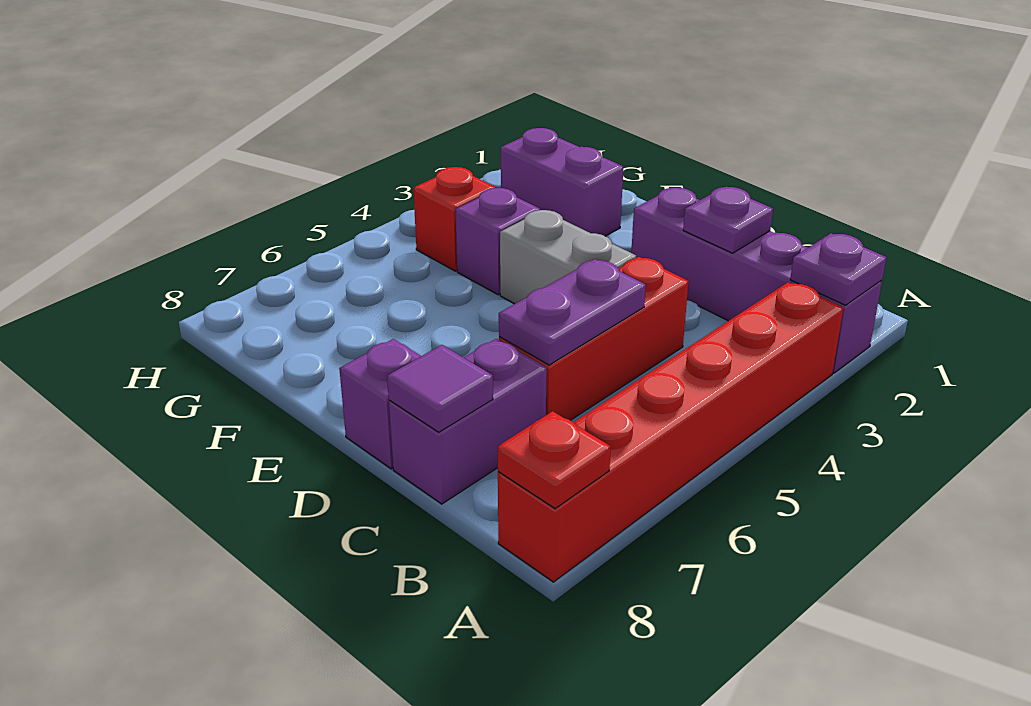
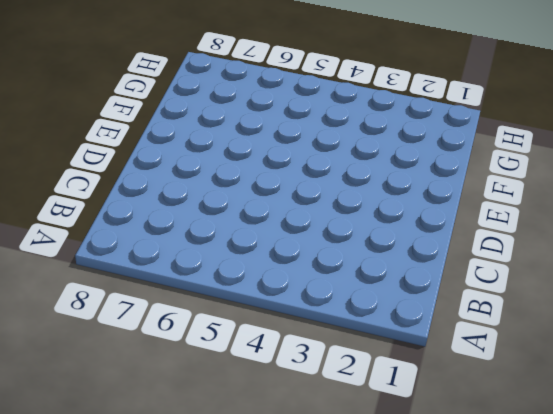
none -> purple 1x4 brick [631,188,882,373]
none -> red 1x6 brick [498,282,843,582]
none -> red 1x3 brick [499,257,689,420]

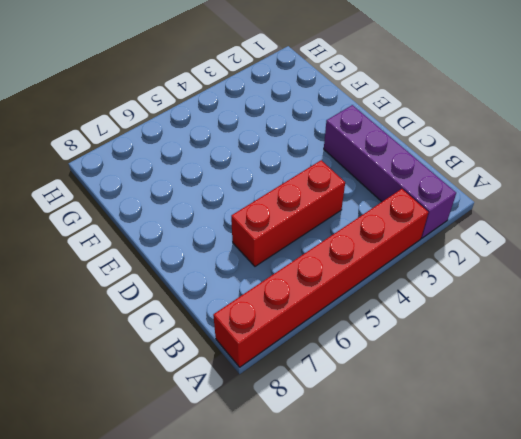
none -> purple 1x2 brick [389,339,547,504]
none -> grey 1x2 brick [500,210,636,304]
none -> purple 1x1 brick [339,339,421,469]

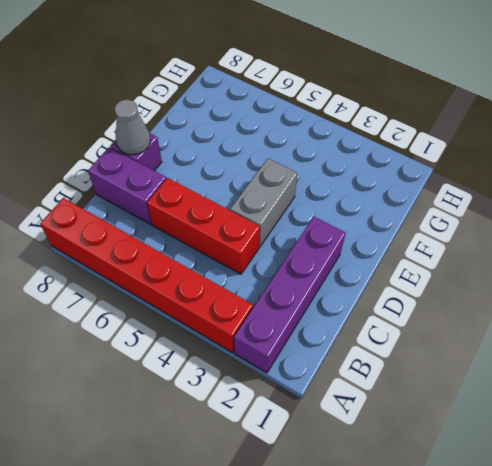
grey 1x1 cone [115,100,151,155] -> none
none -> purple 1x2 brick [501,128,623,236]
none -> purple 1x1 brick [456,188,540,295]
none -> red 1x1 brick [413,167,496,271]

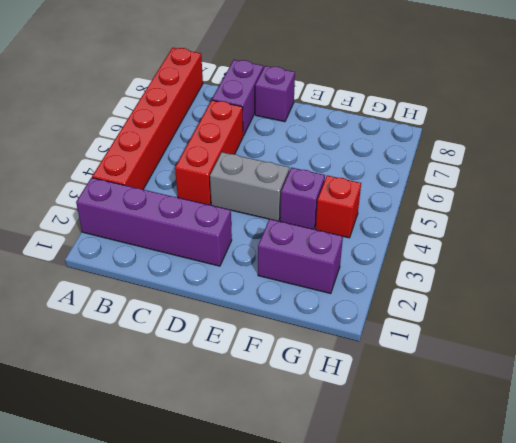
none -> purple 1x1 plate [790,233,887,305]
none -> red 1x1 plate [497,411,611,509]
none -> purple 1x1 plate [683,187,773,253]

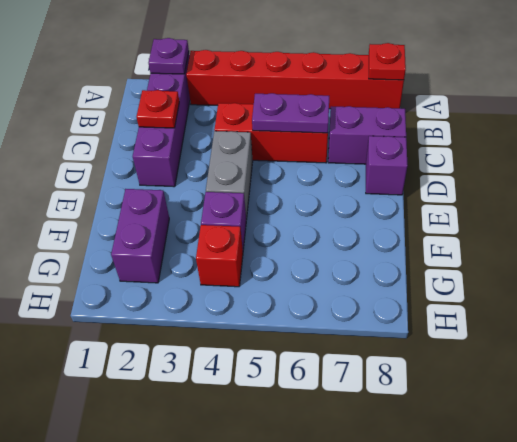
red 1x1 plate [136,90,179,128] -> purple 1x1 plate [683,187,773,253]
none -> purple 1x1 tile [387,345,493,432]

